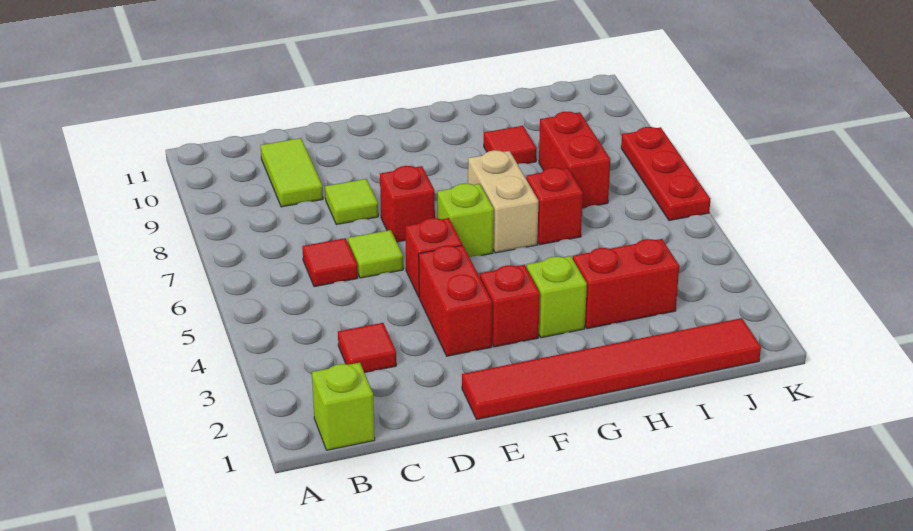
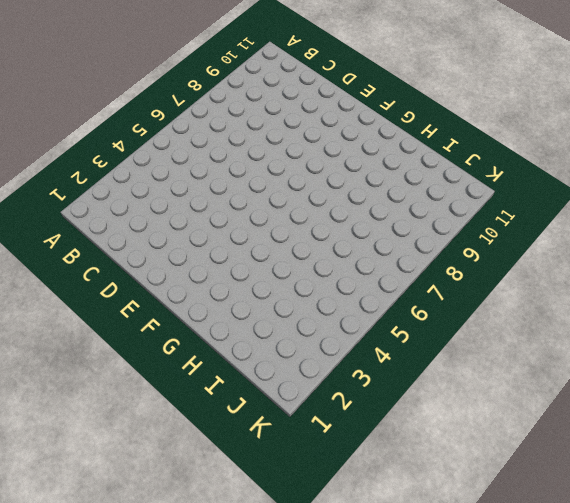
none -> lime 1x1 brick [312,363,375,450]
none -> red 1x1 tile [338,323,396,373]
none -> red 1x1 tile [302,238,358,287]

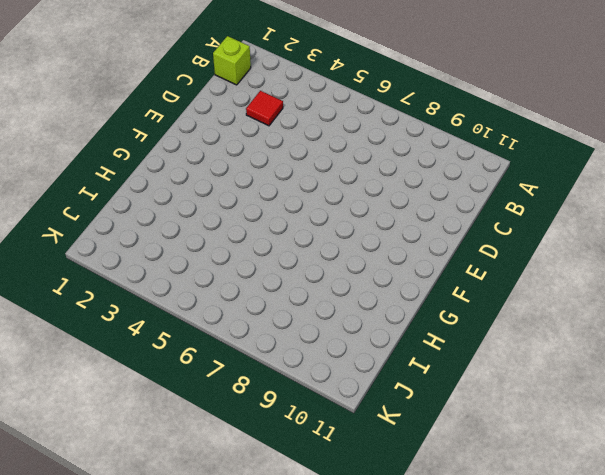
none -> red 1x1 tile [302,238,358,287]
none -> lime 1x2 tile [261,138,323,207]
none -> lime 1x1 tile [348,230,403,278]

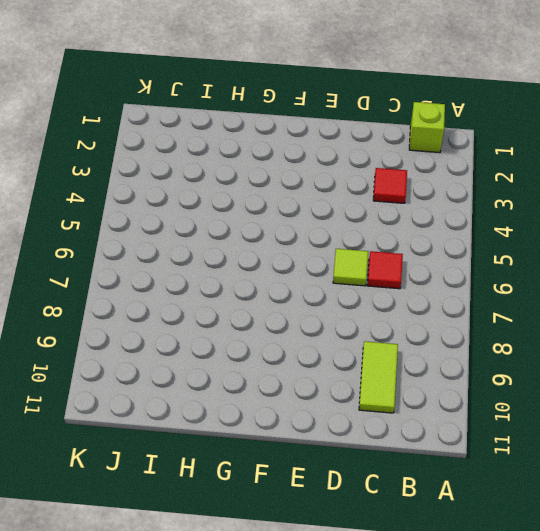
none -> lime 1x1 tile [325,179,378,225]
none -> red 1x6 tile [462,318,761,419]
none -> red 1x2 brick [419,245,492,356]

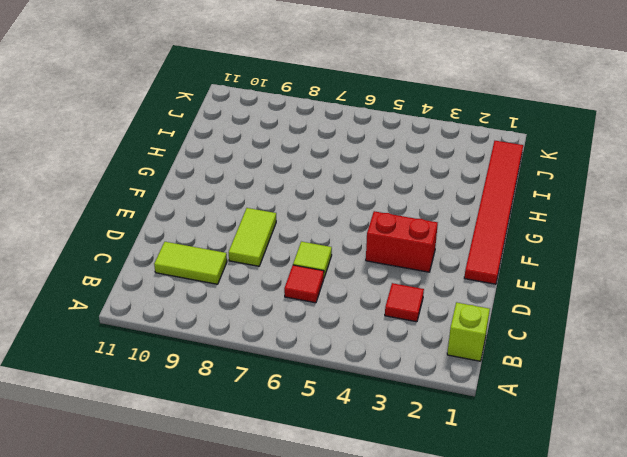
lime 1x2 tile [228,208,276,266] -> lime 1x1 tile [325,179,378,225]
none -> red 1x1 brick [405,218,462,297]
none -> red 1x1 brick [380,166,435,242]
none -> red 1x1 brick [480,265,540,347]

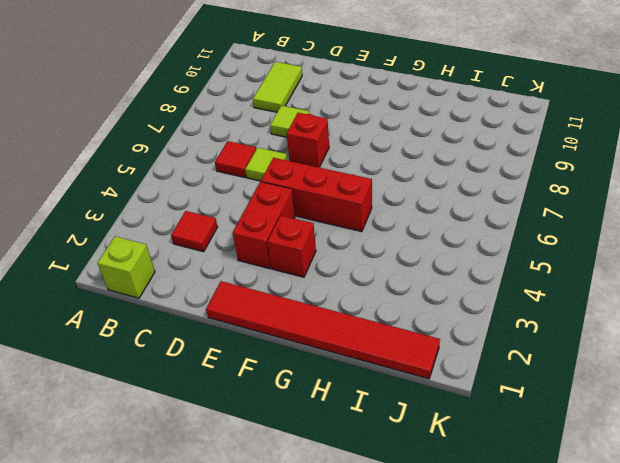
red 1x3 brick [261,158,372,232] -> red 1x1 brick [405,218,462,297]
none -> lime 1x1 brick [437,184,494,258]
none -> lime 1x1 brick [527,256,587,338]
none -> tan 1x2 brick [468,150,538,253]

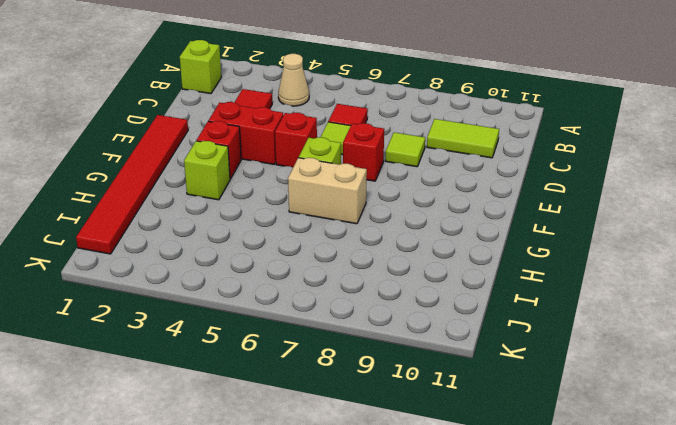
tan 1x1 cone [278,54,309,106] -> none
none -> red 1x2 brick [573,239,679,329]
none -> red 1x1 brick [526,168,583,245]
none -> red 1x1 tile [484,126,537,164]

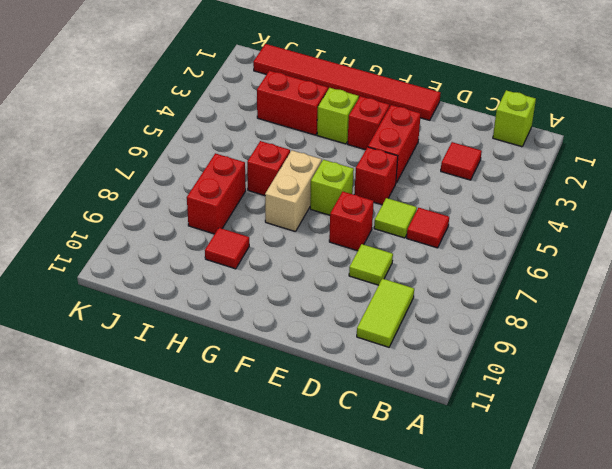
none -> red 1x3 plate [621,127,710,221]

